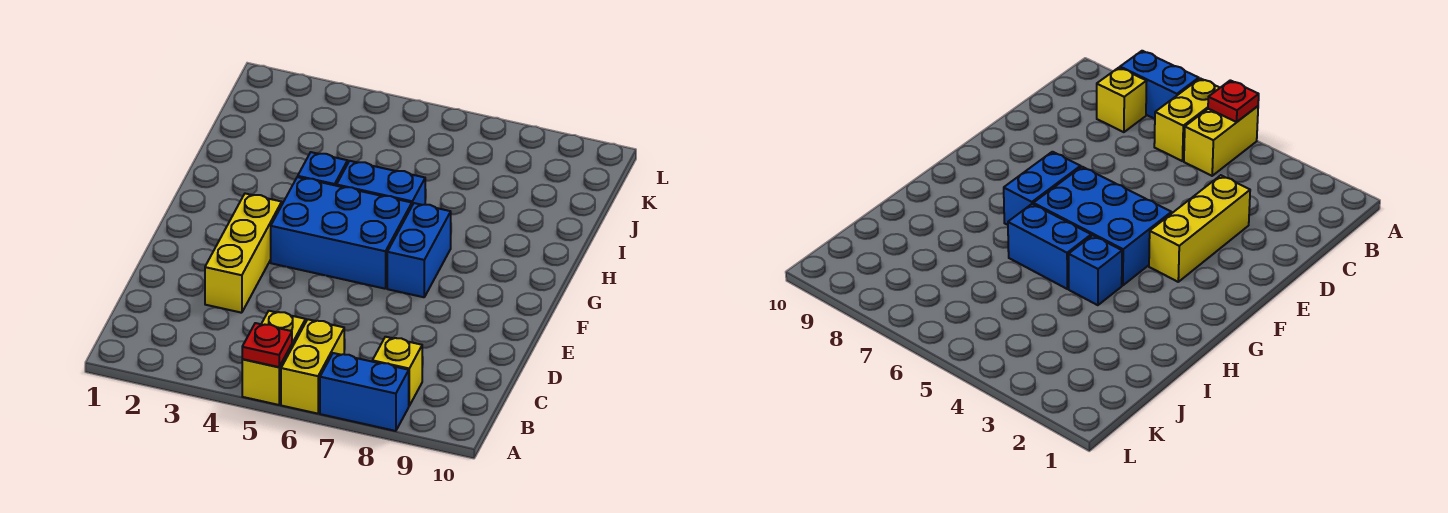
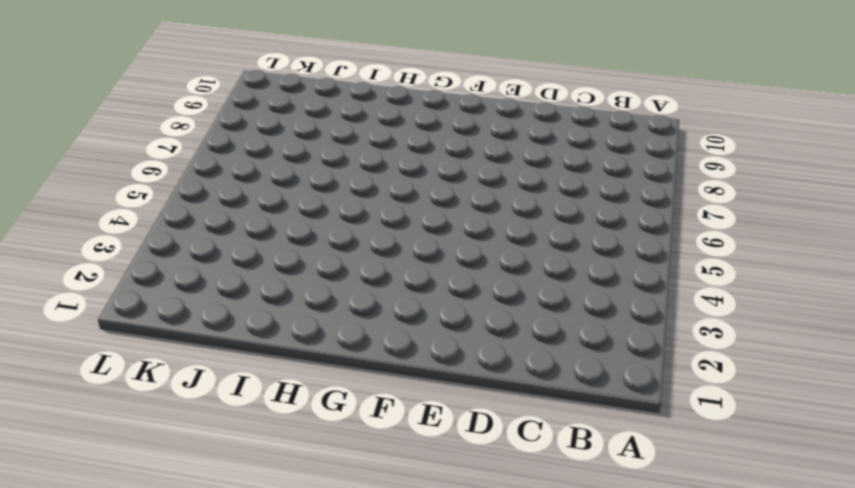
none -> yellow 1x2 brick [242,311,306,405]
none -> yellow 1x2 brick [281,319,344,414]

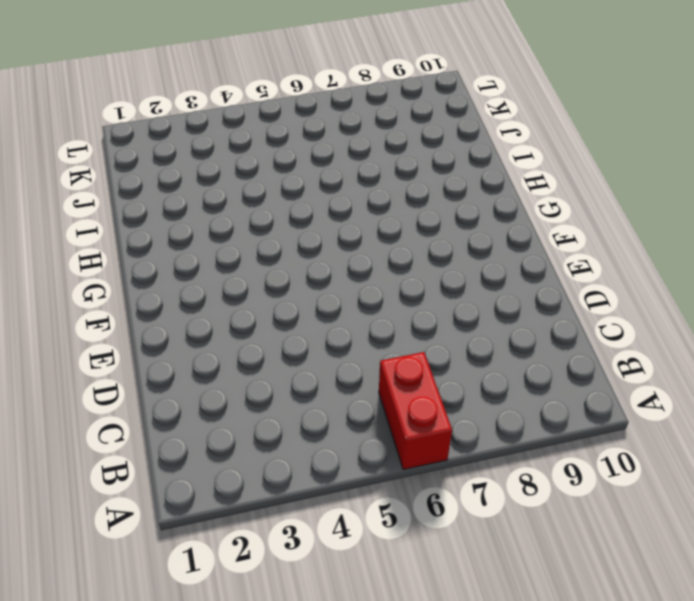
red 1x2 brick [379,352,452,470] -> yellow 1x2 brick [281,319,344,414]
none -> yellow 1x2 brick [242,311,306,405]
none -> blue 1x2 brick [320,353,409,431]

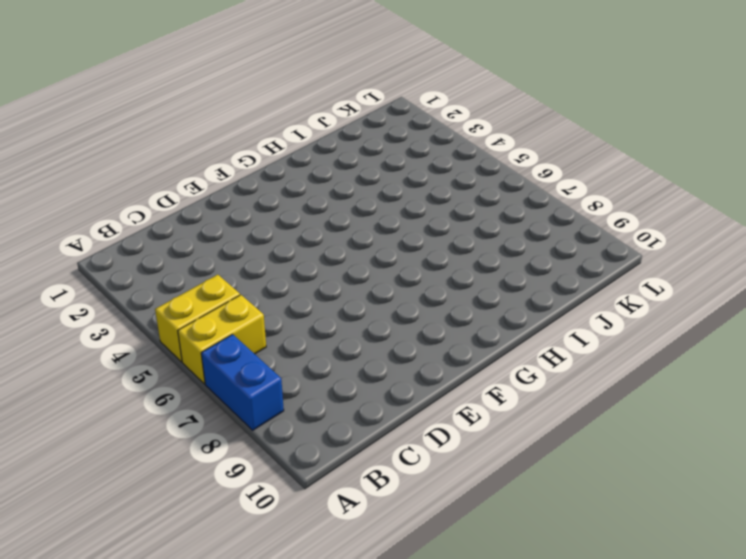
none -> yellow 1x1 brick [372,337,422,406]
none -> yellow 1x3 brick [205,194,282,313]

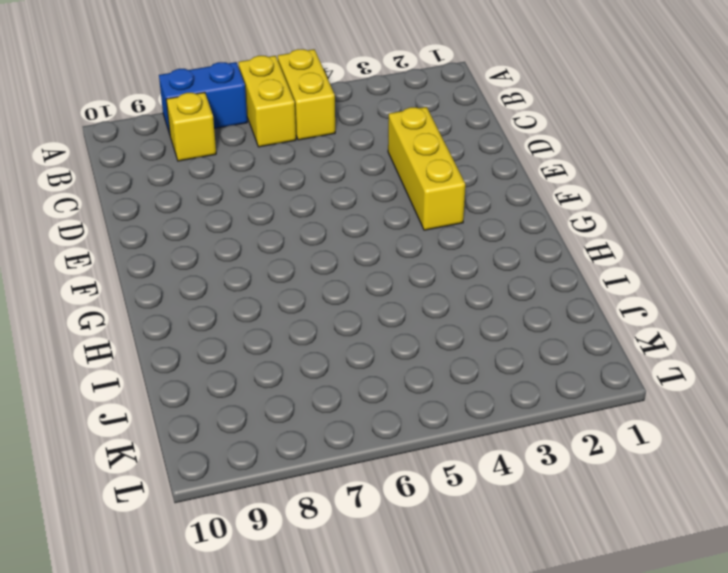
none -> blue 2x3 brick [271,177,412,289]
none -> blue 1x2 brick [387,203,451,297]

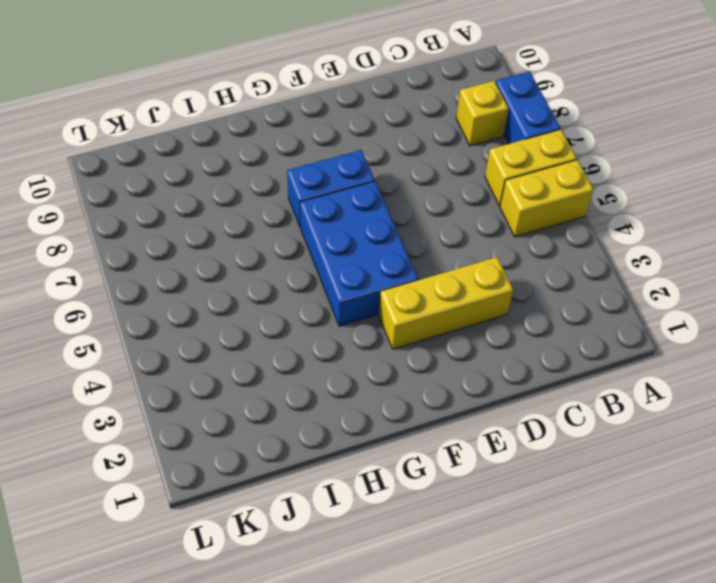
none -> blue 1x1 brick [298,152,348,186]
none -> blue 1x2 brick [337,161,425,205]

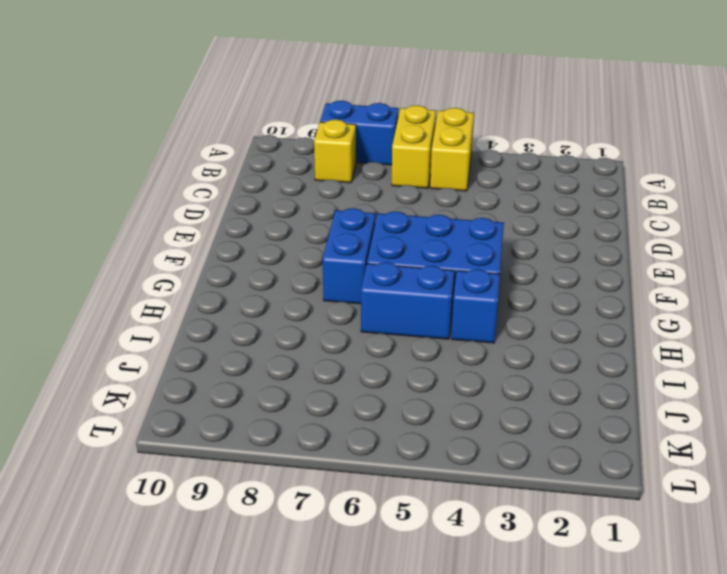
none -> yellow 1x3 brick [205,194,282,313]
none -> red 1x1 plate [242,323,292,367]

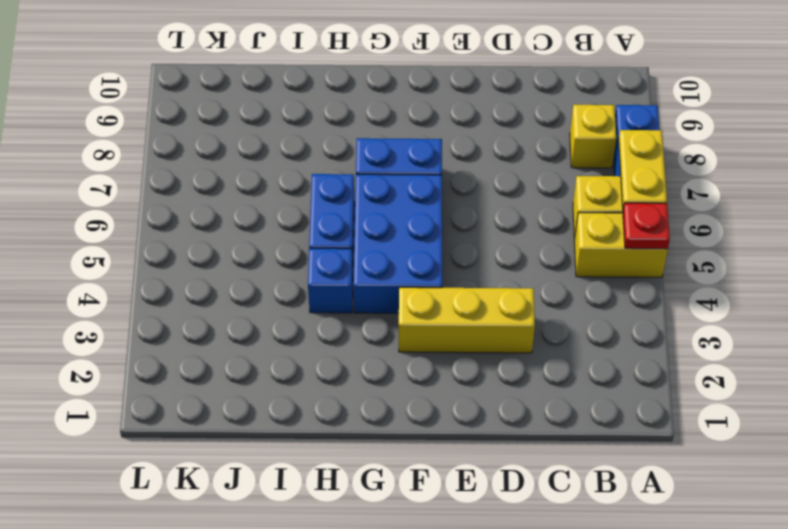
yellow 1x2 plate [619,130,667,209] -> none

